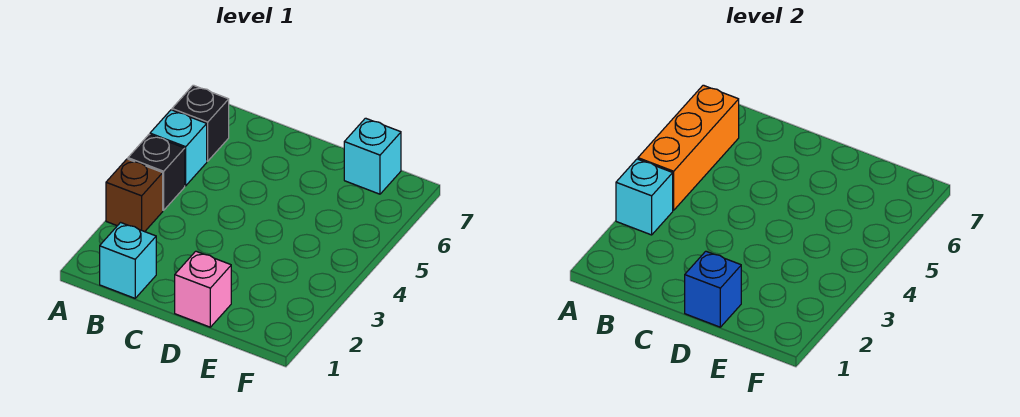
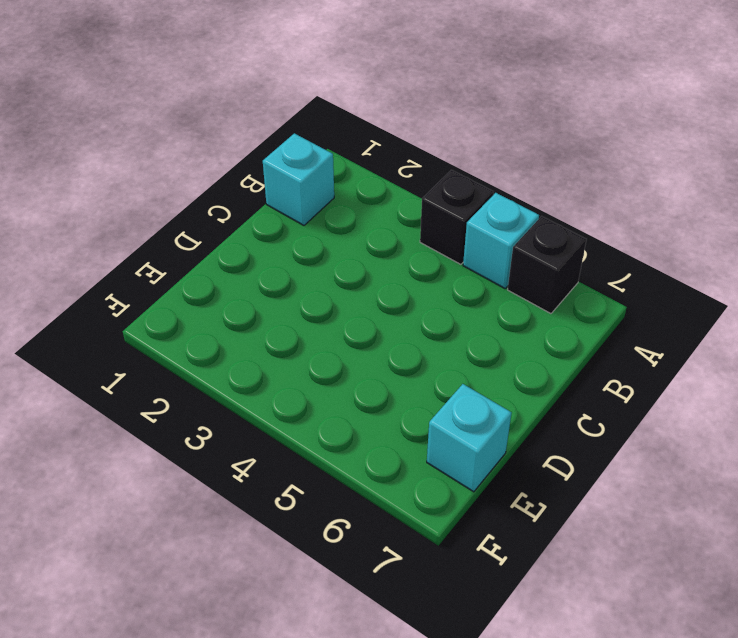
none -> brown 1x1 brick [106,159,163,232]
none -> pink 1x1 brick [175,251,231,327]

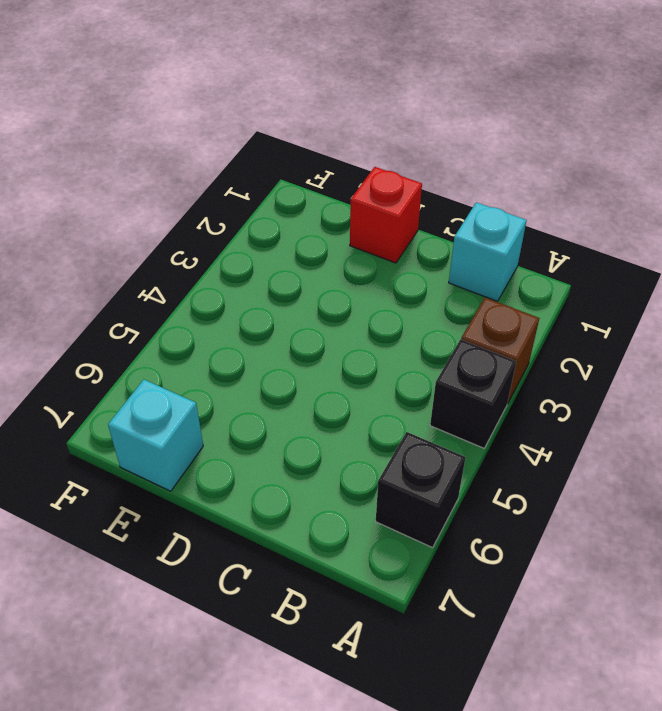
red 1x1 brick [350,167,422,263] -> pink 1x1 brick [175,251,231,327]
none -> cyan 1x1 brick [150,110,207,186]
none -> cyan 1x1 brick [616,159,673,235]

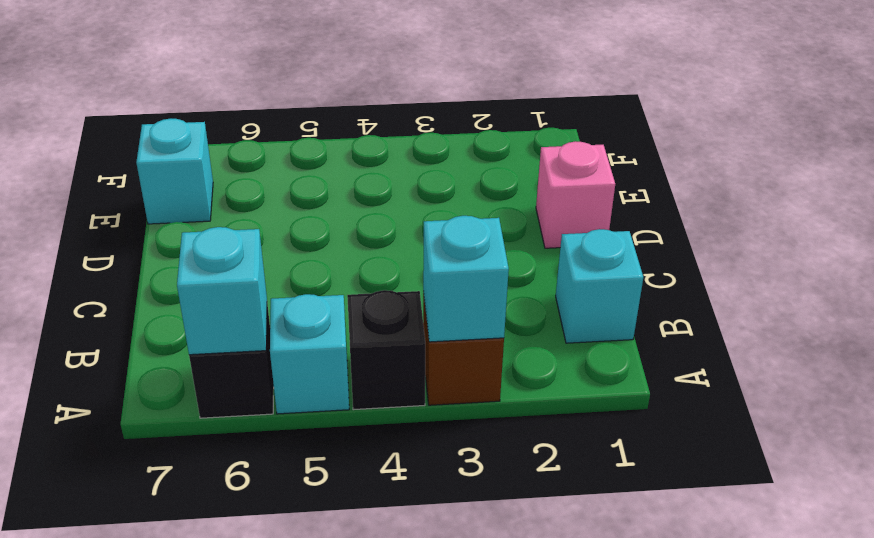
cyan 1x1 brick [177,227,267,355] -> orange 1x3 brick [638,85,739,210]
none -> blue 1x1 brick [685,251,741,327]

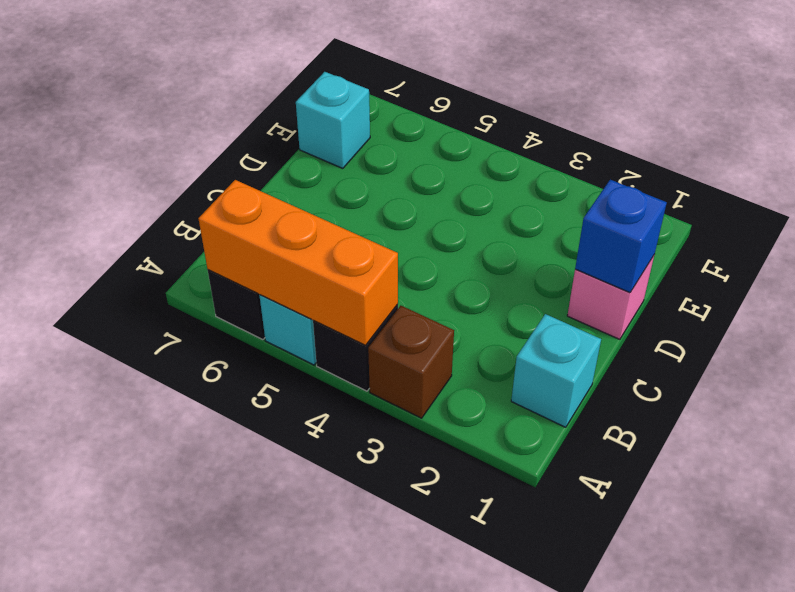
none -> cyan 1x1 brick [616,159,673,235]

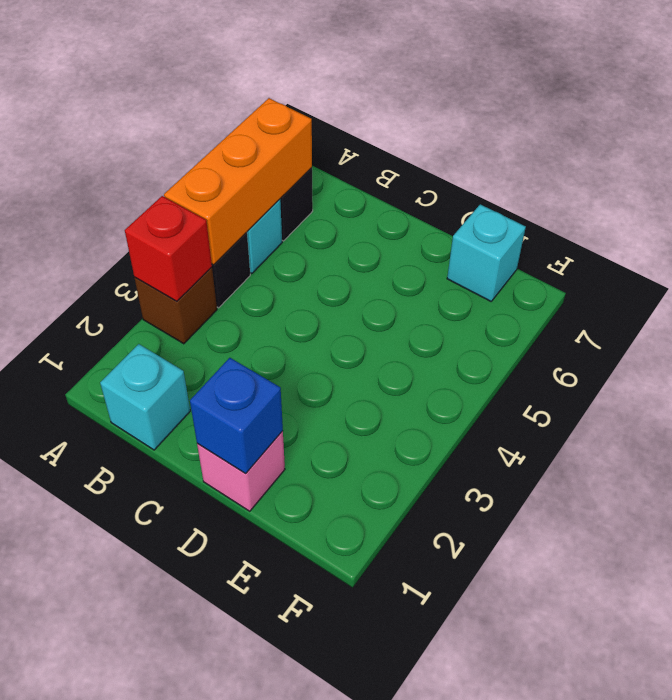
red 1x1 brick [125,196,212,301] -> cyan 1x1 brick [616,159,673,235]

